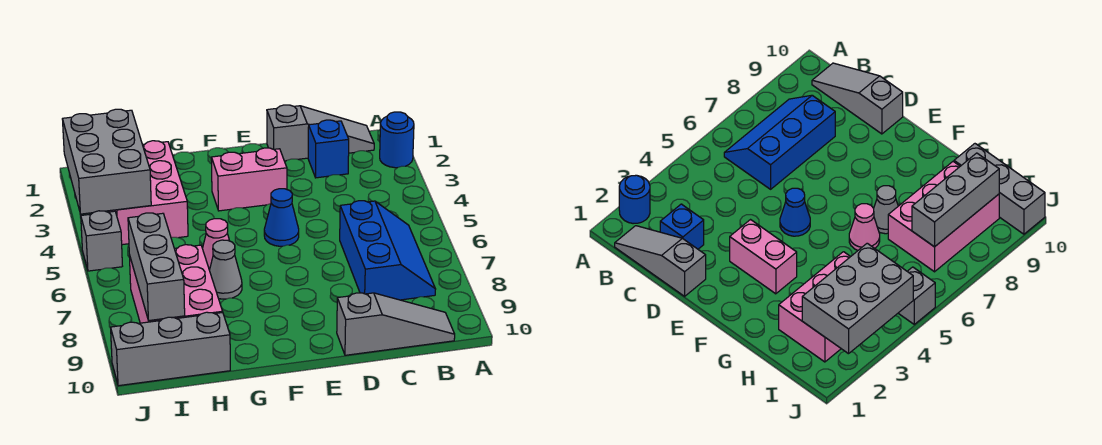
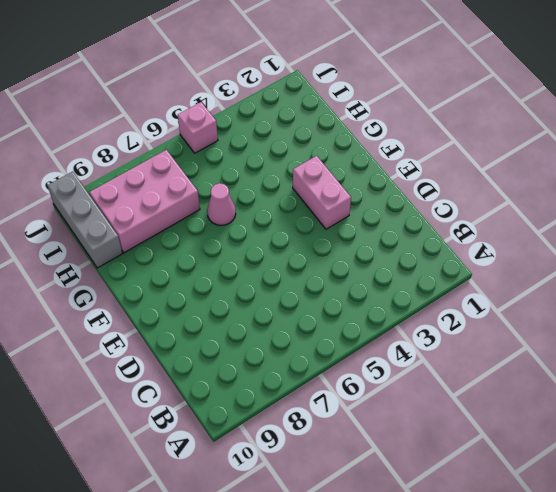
pink 1x1 brick [178,102,218,153] -> grey 1x1 brick [81,211,122,271]
none -> blue 1x1 round brick [380,112,414,168]
none -> grey 1x3 slope [267,105,374,161]
none -> blue 2x3 slope [340,201,436,300]

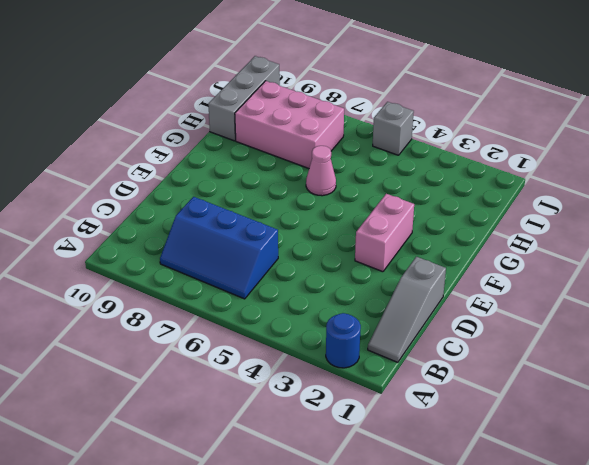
none -> grey 1x3 slope [337,293,455,355]
none -> blue 1x1 brick [308,120,349,178]
none -> blue 1x1 cone [264,189,299,246]

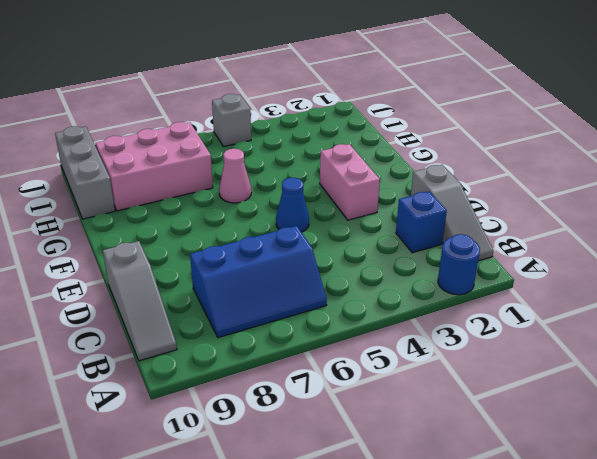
none -> grey 1x1 cone [209,240,242,299]
none -> pink 2x3 brick [109,141,188,245]
none -> grey 2x3 brick [62,109,151,214]

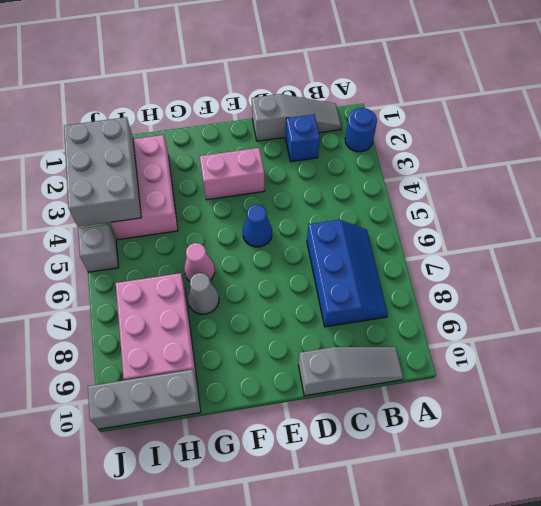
none -> grey 1x3 brick [128,213,185,321]

